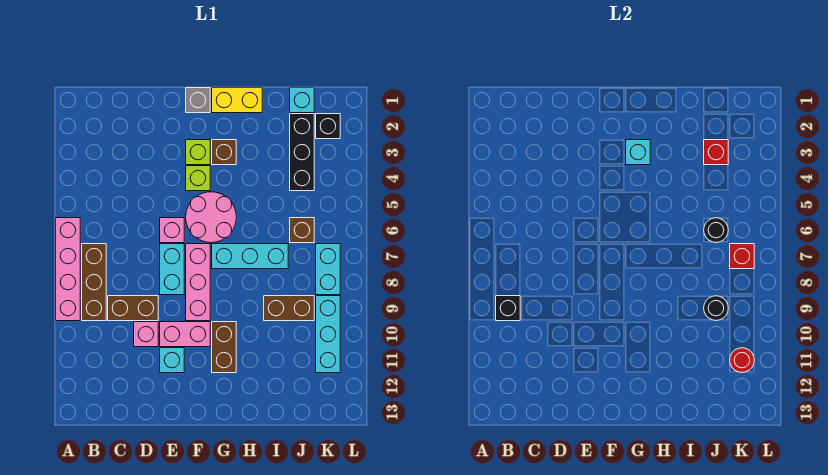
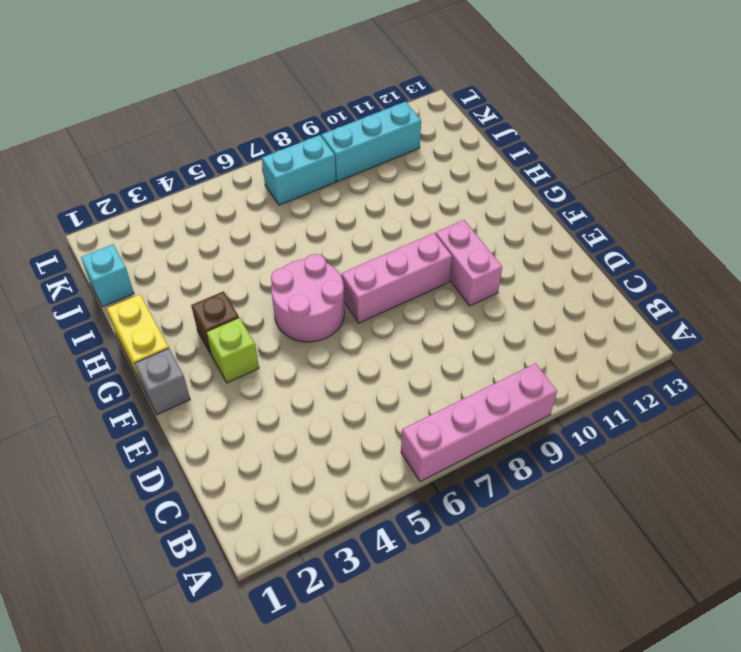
none -> brown 1x3 brick [82,244,106,321]
none -> brown 1x2 brick [108,296,158,321]
none -> pink 1x1 brick [134,322,158,347]
none -> pink 1x1 brick [160,218,184,243]

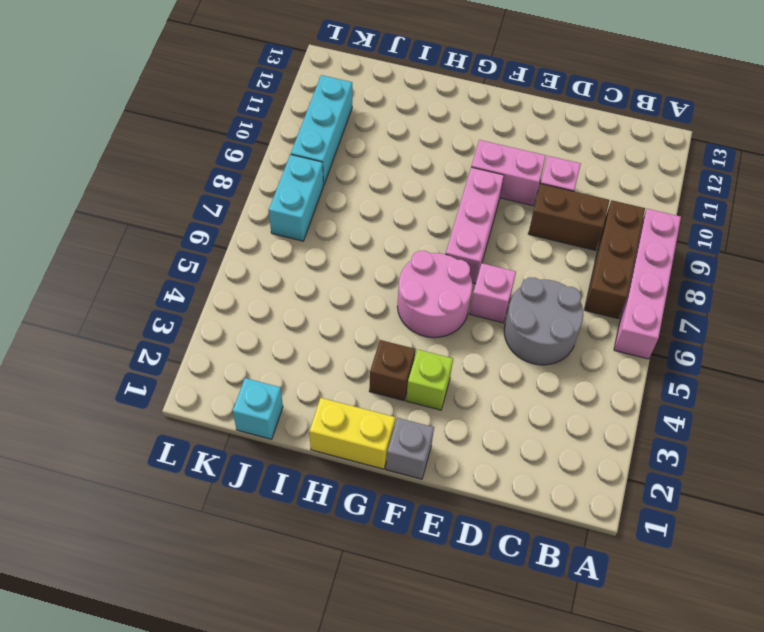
grey 2x2 round brick [504,277,583,365] -> none
none -> cyan 1x2 brick [160,244,184,295]
none -> cyan 1x1 brick [160,348,184,373]
none -> lime 1x1 brick [186,166,210,191]
none -> cyan 1x3 brick [212,244,288,269]

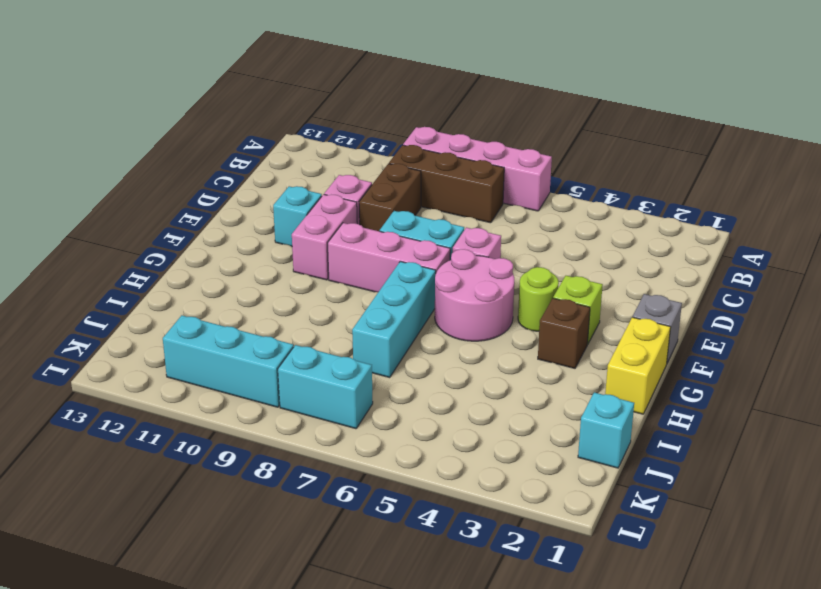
lime 1x1 round brick [518,267,559,331] -> lime 1x1 brick [186,166,210,191]
none -> brown 1x2 brick [212,322,236,373]
none -> brown 1x2 brick [264,296,314,321]
none -> black 1x3 brick [290,114,314,191]
none -> brown 1x1 brick [290,218,314,243]

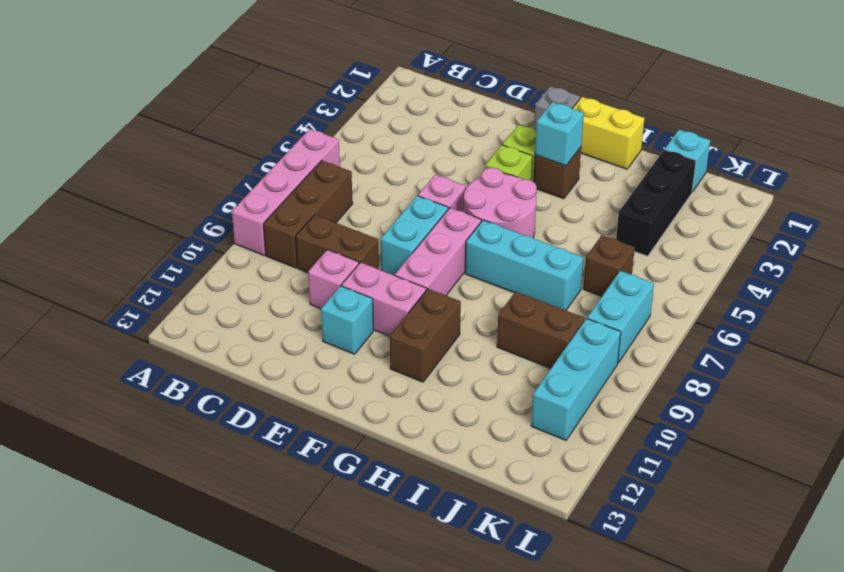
none -> black 1x1 brick [316,114,340,139]
none -> black 1x1 brick [496,296,520,321]
none -> red 1x1 brick [704,140,728,165]
none -> black 1x1 round brick [704,218,728,243]

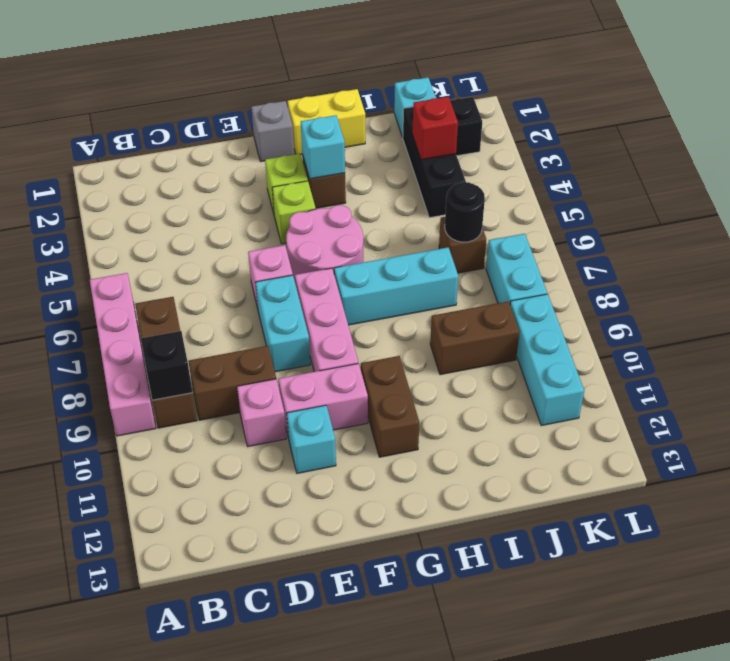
none -> black 1x1 round brick [704,296,728,321]
none -> red 1x1 brick [730,244,754,269]
none -> red 1x1 round brick [730,348,754,373]

